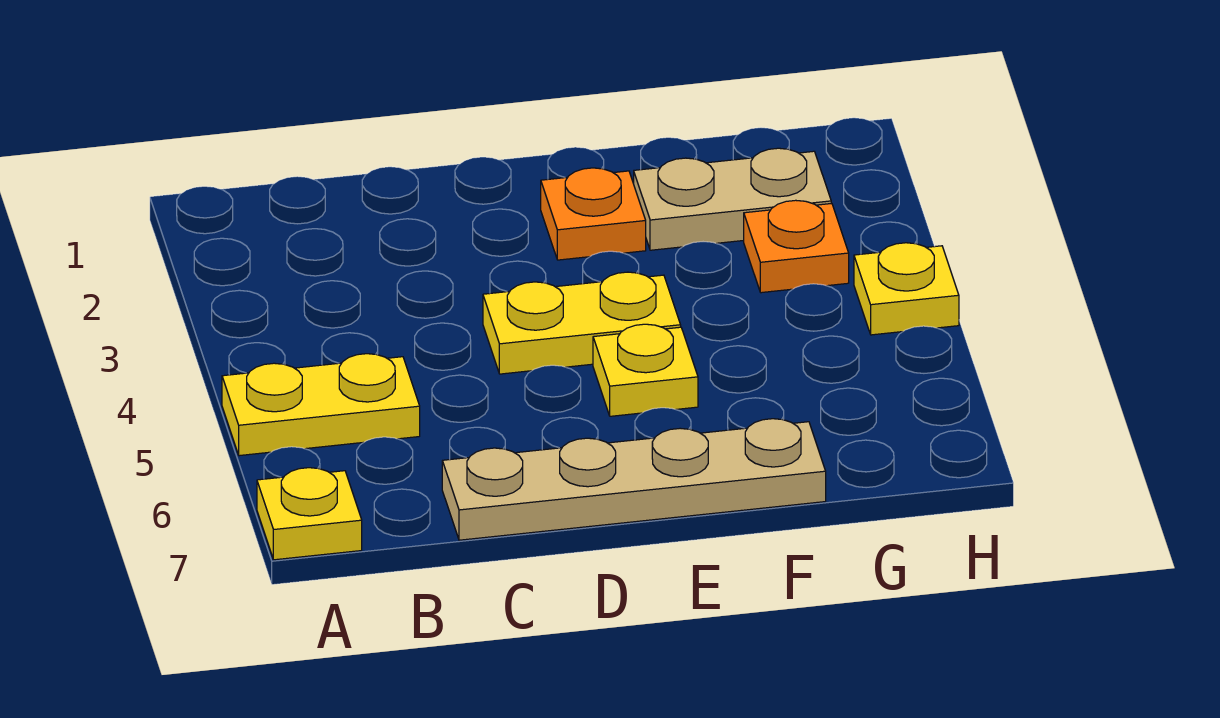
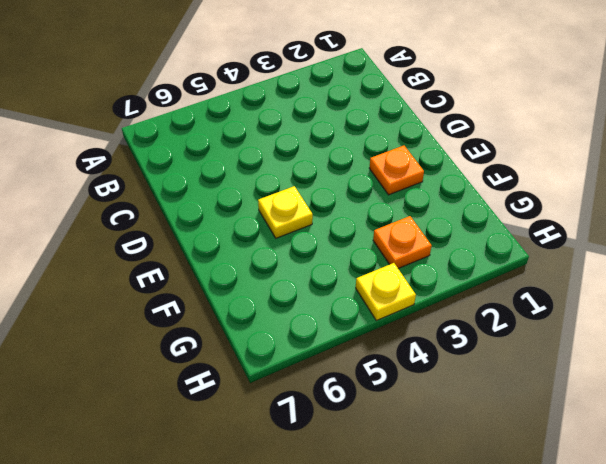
none -> yellow 1x2 plate [222,354,420,456]
none -> yellow 1x1 plate [257,468,362,560]

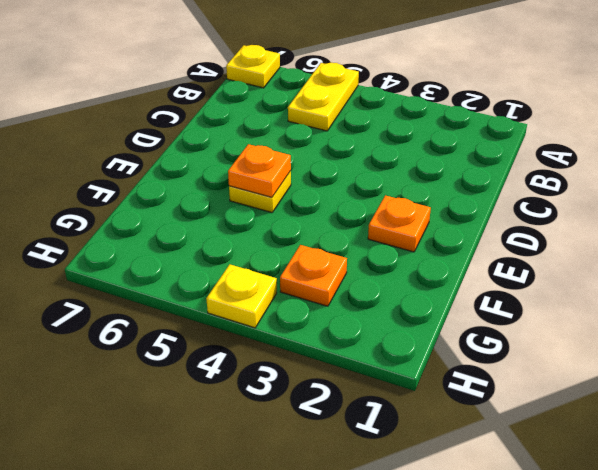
orange 1x1 plate [228,144,291,197] -> none
none -> tan 1x4 plate [442,419,826,540]
none -> yellow 1x2 plate [483,272,681,374]

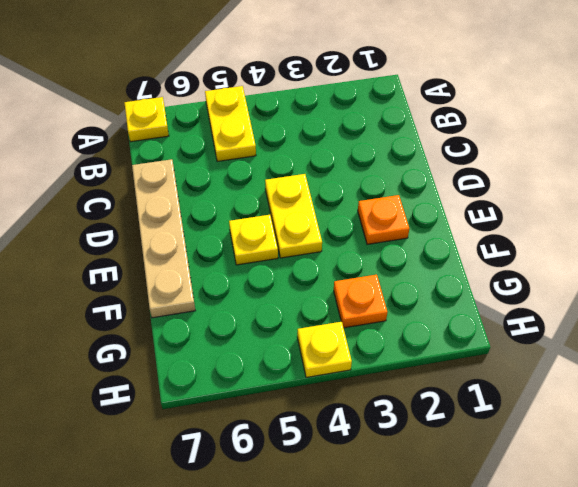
none -> tan 1x2 plate [634,148,831,250]

